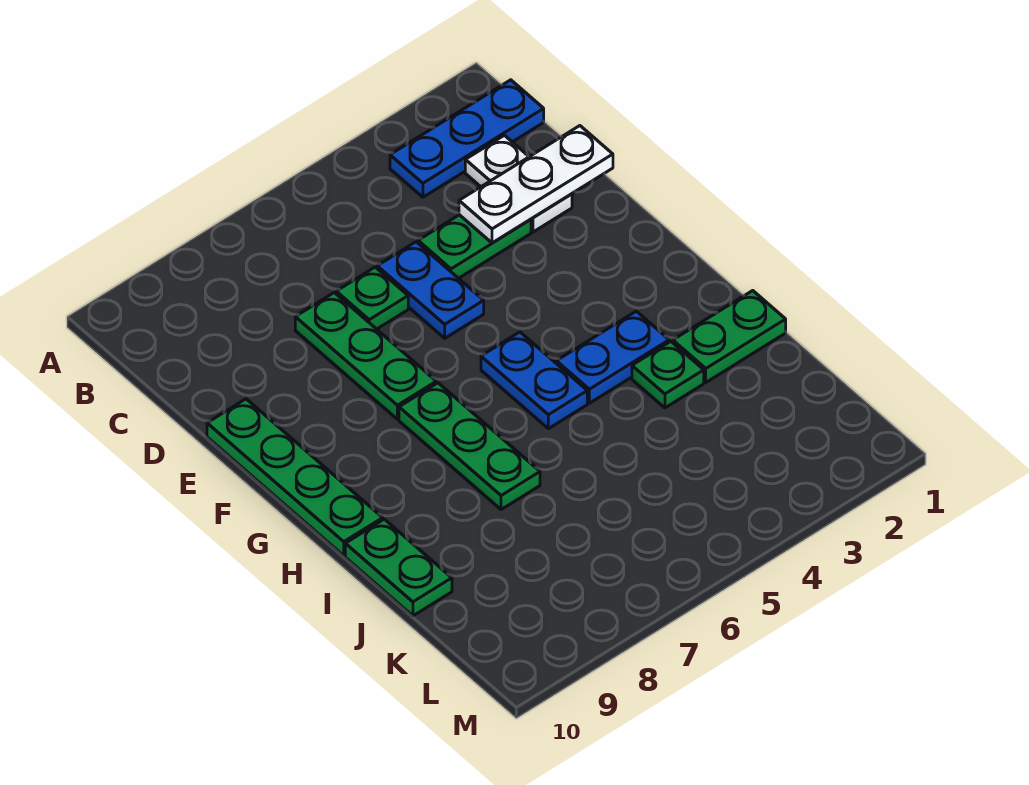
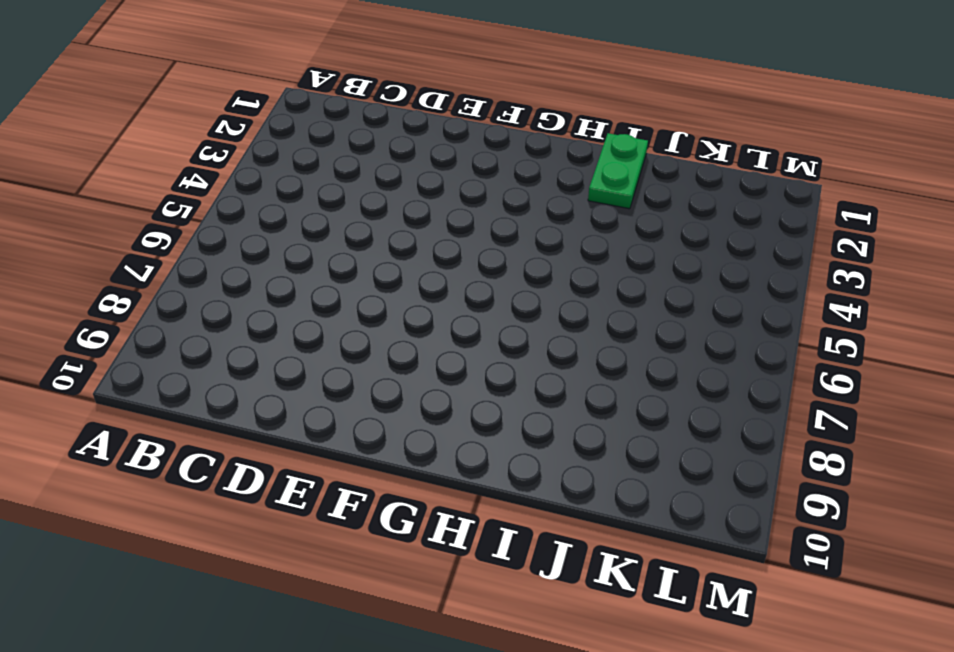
none -> blue 1x3 plate [390,80,544,197]
none -> white 1x2 plate [465,135,572,232]
none -> green 1x2 plate [418,215,531,278]

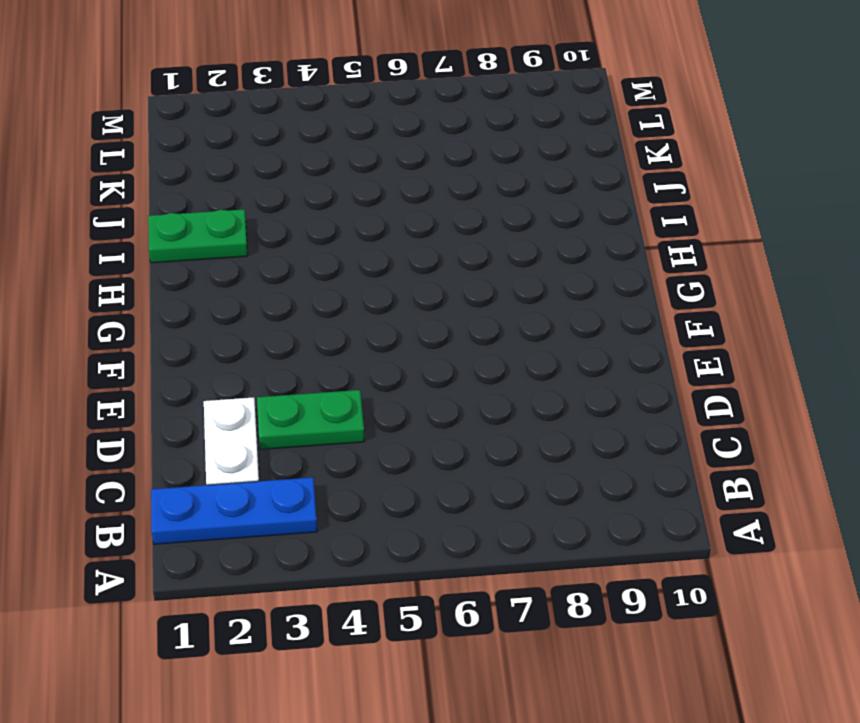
none -> blue 1x2 plate [377,242,484,338]
none -> green 1x1 plate [336,267,408,329]
none -> green 1x3 plate [295,293,436,419]

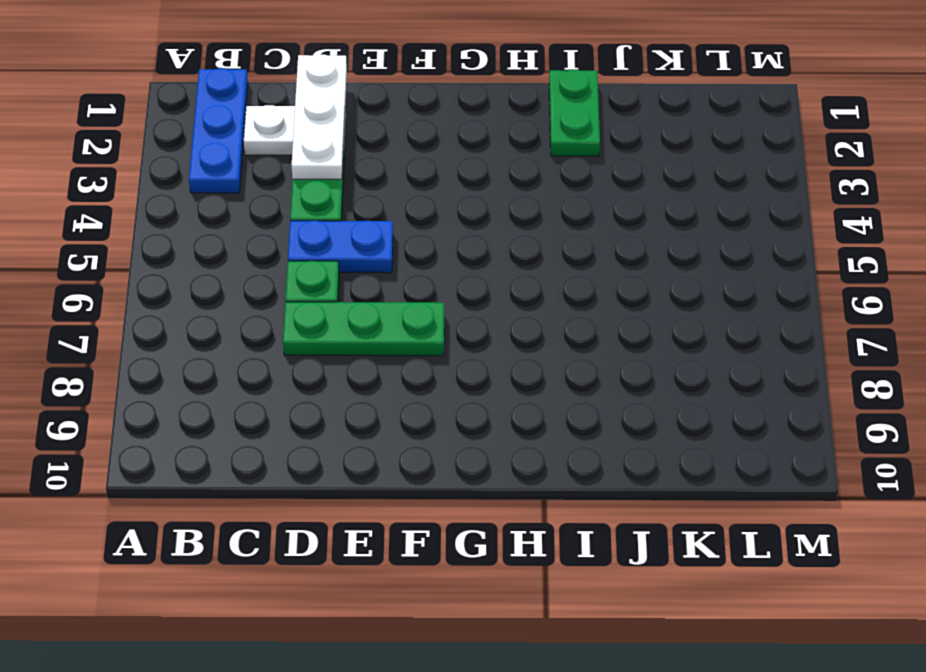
none -> green 1x4 plate [207,399,383,556]
none -> blue 1x2 plate [481,332,587,429]
none -> green 1x3 plate [399,383,540,510]

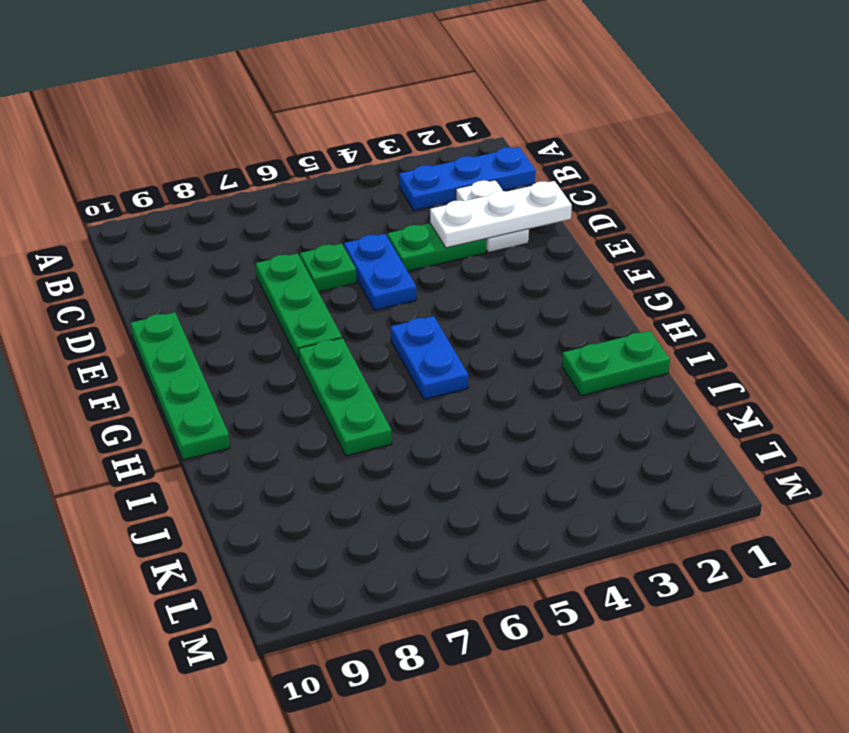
none -> blue 1x2 plate [556,311,669,403]
none -> green 1x1 plate [632,341,704,408]
none -> green 1x2 plate [345,519,452,616]

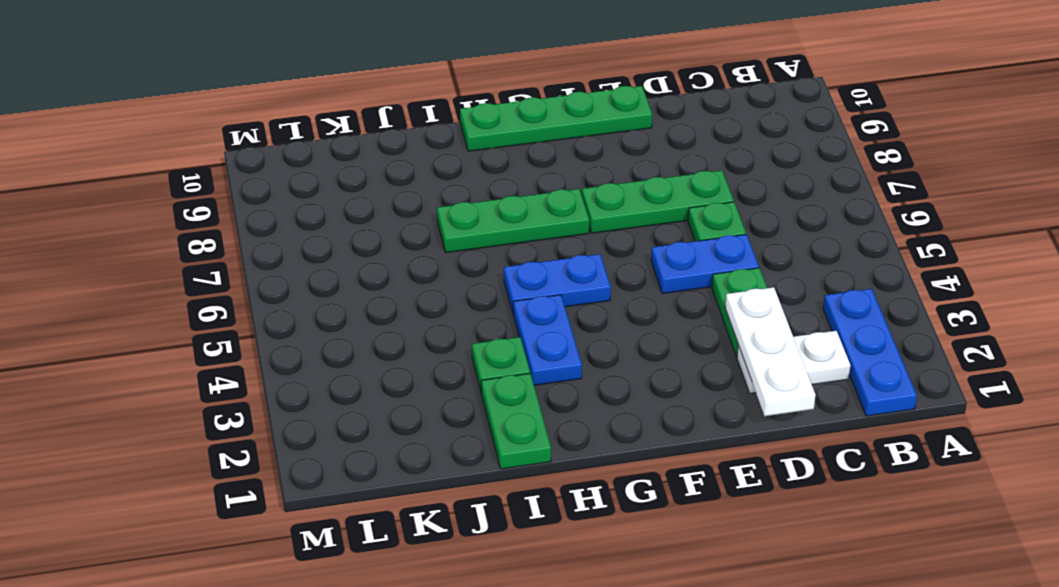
none -> green 1x2 plate [345,519,452,616]

